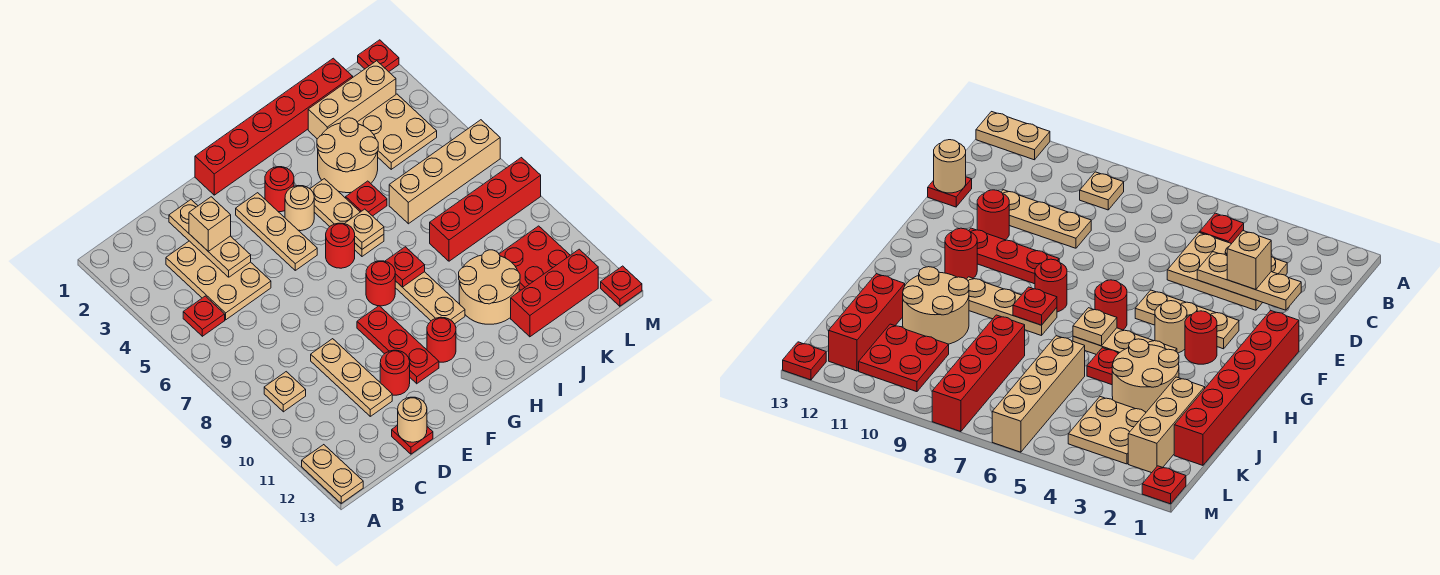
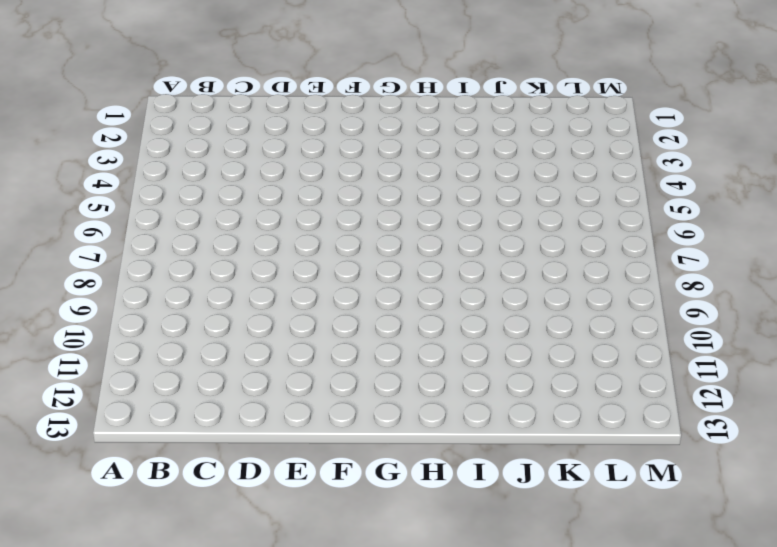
none -> tan 1x2 plate [302,445,363,503]
none -> red 1x1 plate [183,296,225,336]
none -> tan 1x1 plate [264,372,306,412]
none -> tan 2x3 plate [166,241,271,320]

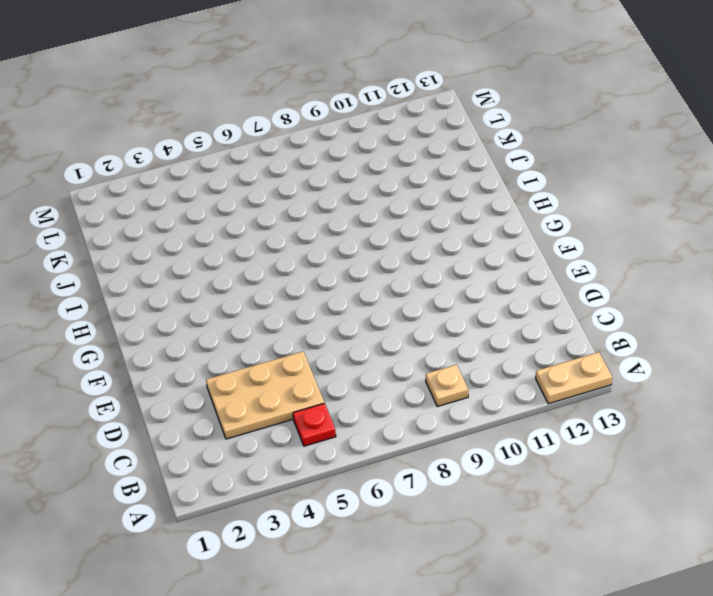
none -> tan 1x3 plate [311,339,392,416]
none -> red 1x1 plate [392,425,433,454]
none -> red 1x1 round brick [380,350,410,395]
none -> red 1x6 brick [195,58,353,195]

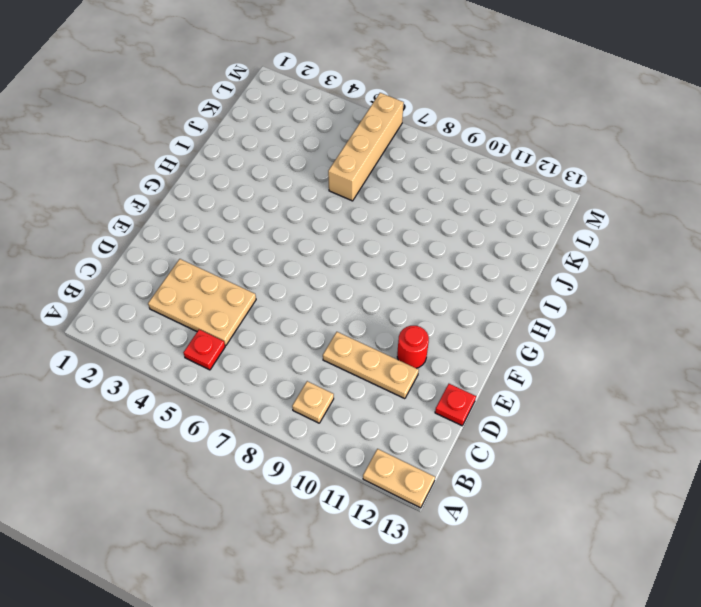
none -> red 1x6 brick [195,58,353,195]
none -> tan 1x3 plate [236,193,317,270]
none -> red 1x3 plate [357,306,439,384]
none -> red 1x1 round brick [265,167,294,212]

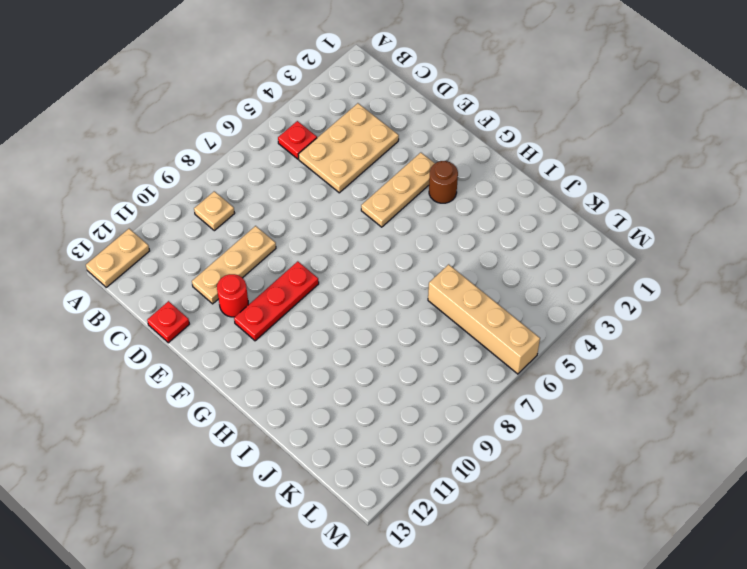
brown 1x1 round brick [429,161,458,203] -> red 1x1 round brick [265,167,294,212]
none -> red 1x6 brick [195,58,353,195]
none -> tan 1x1 round brick [285,186,314,231]
none -> red 1x1 round brick [326,223,355,268]
none -> red 1x1 round brick [366,261,395,306]

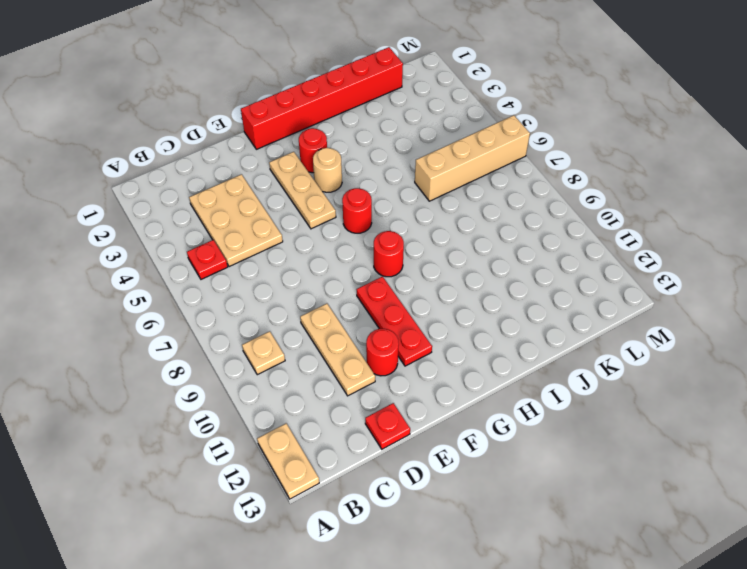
none -> red 1x1 round brick [427,317,456,362]
none -> tan 1x3 plate [310,179,384,256]
none -> tan 1x3 plate [395,272,465,324]
none -> tan 2x2 round brick [317,118,378,193]

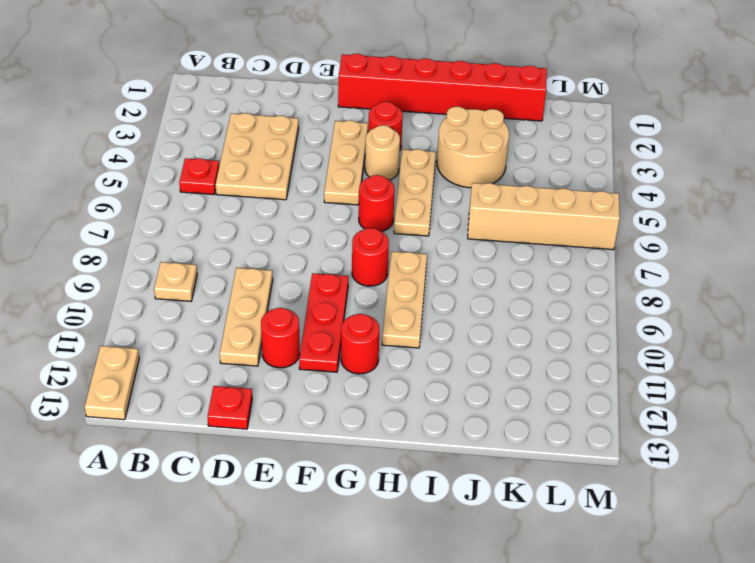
none -> red 1x1 plate [346,181,387,216]
none -> tan 2x2 round brick [459,250,520,324]
none -> tan 1x3 brick [308,61,396,139]
none -> red 1x4 brick [430,158,541,261]

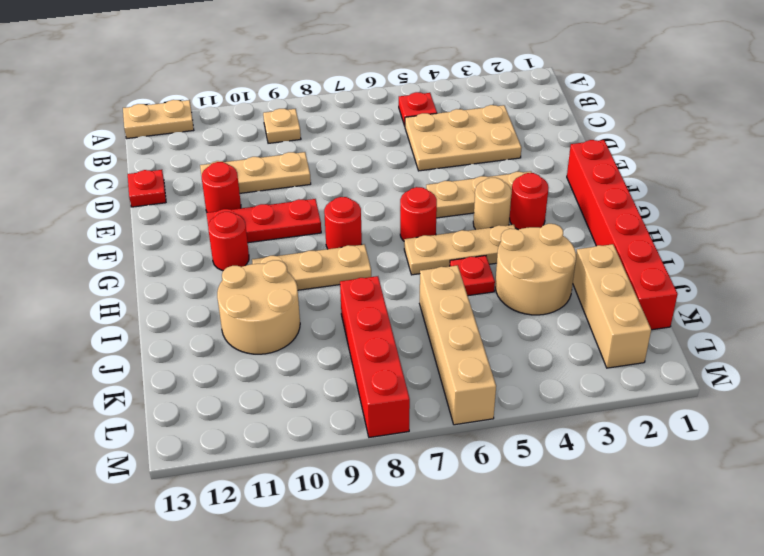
none -> red 1x3 brick [511,249,598,337]
none -> tan 2x2 plate [357,94,437,169]
none -> red 2x2 plate [499,226,570,290]
none -> red 1x1 plate [358,40,399,72]

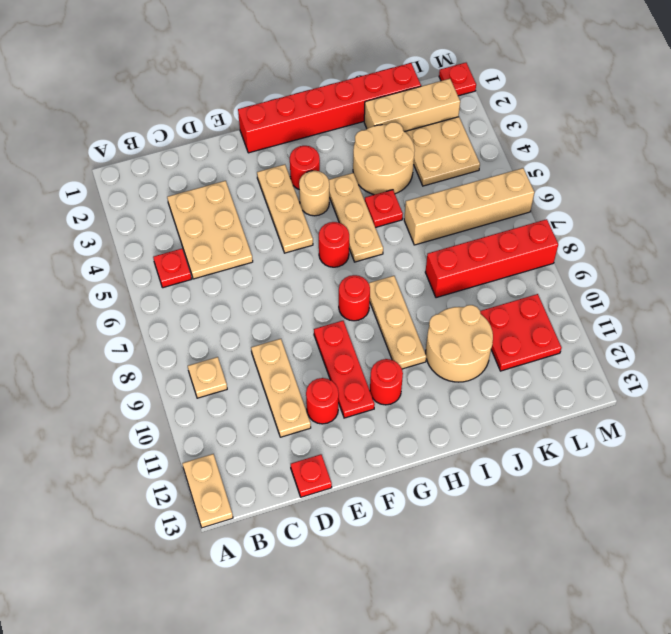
none -> red 1x3 brick [511,249,598,337]
none -> red 1x1 plate [601,266,642,306]
none -> tan 1x3 plate [169,200,251,277]
none -> tan 1x1 round brick [398,397,427,442]

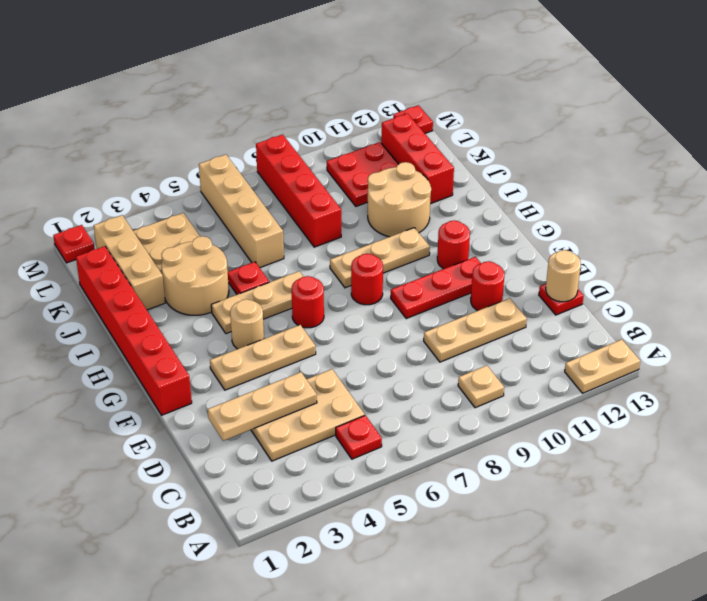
none -> red 1x1 round brick [265,167,294,212]
none -> tan 1x1 plate [345,209,384,249]
none -> red 1x1 plate [385,247,425,287]
none -> tan 1x1 brick [189,197,231,251]

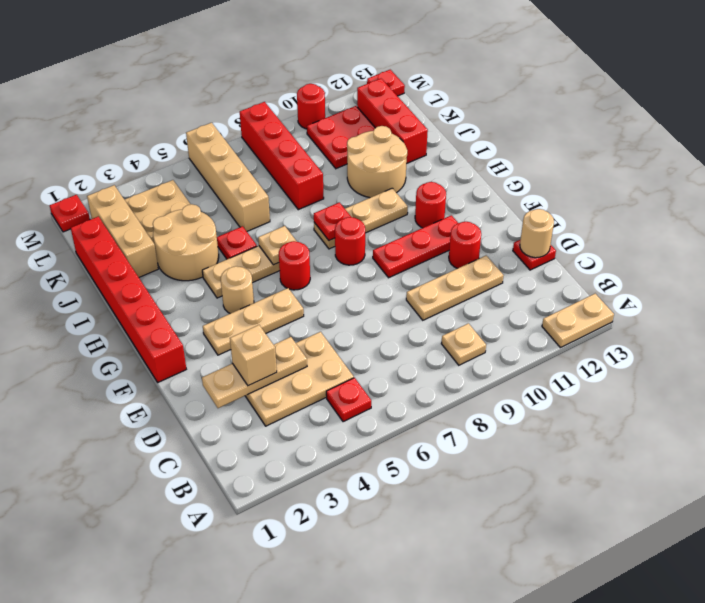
red 1x1 round brick [297,84,325,129] -> red 1x1 round brick moved to [265,167,294,212]

